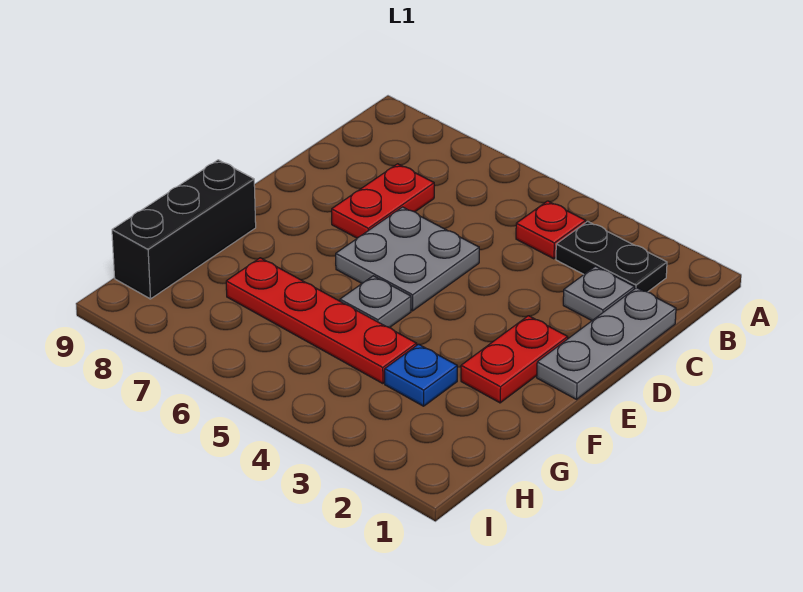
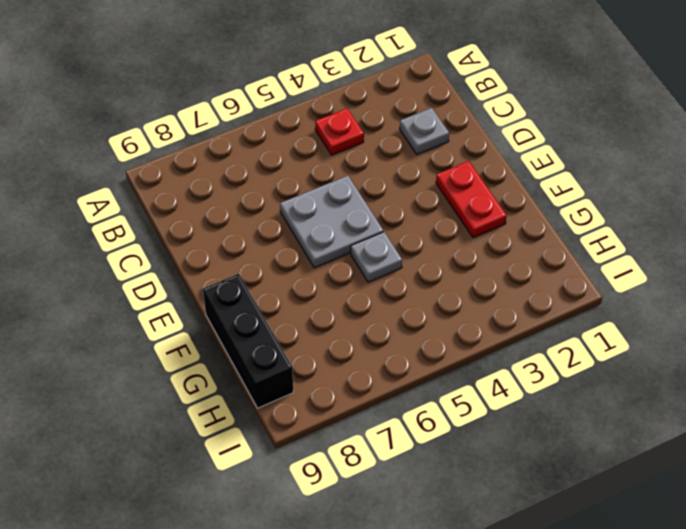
none -> black 1x2 plate [556,221,667,292]
none -> grey 1x3 plate [537,288,676,399]

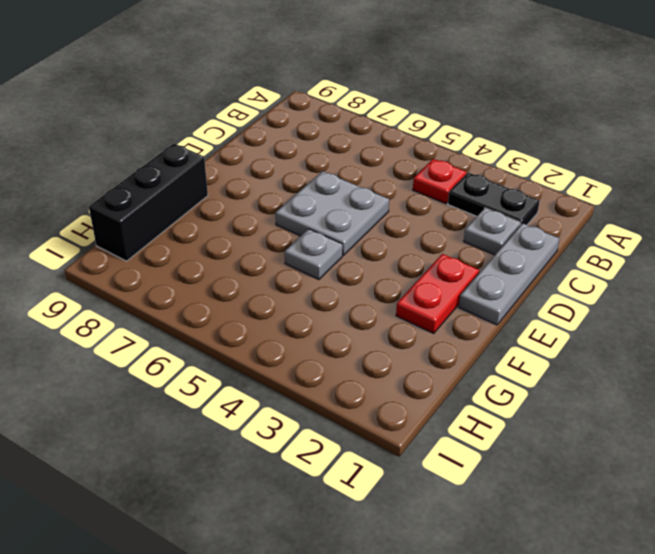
none -> red 1x2 plate [332,164,434,238]
none -> blue 1x1 plate [385,344,457,406]

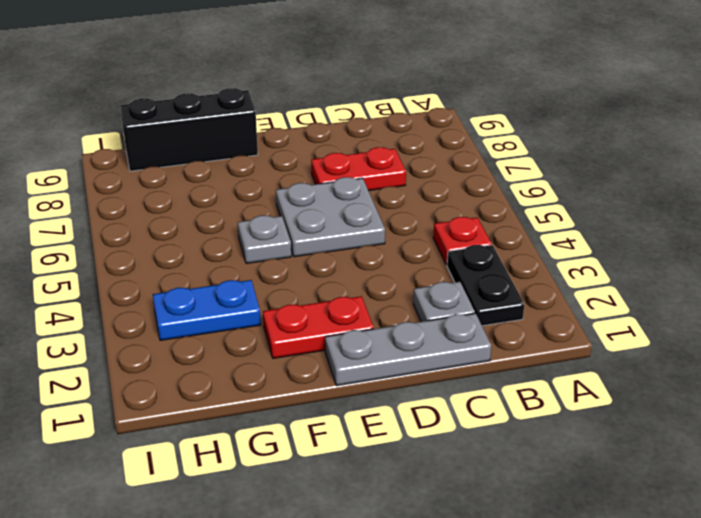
blue 1x2 plate [153,280,261,340] -> blue 1x1 plate [385,344,457,406]
none -> red 1x4 plate [226,258,417,384]

